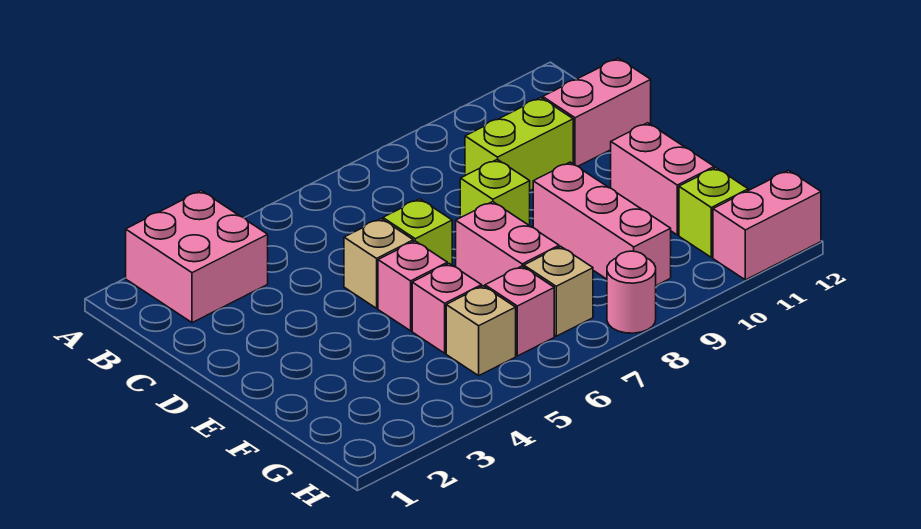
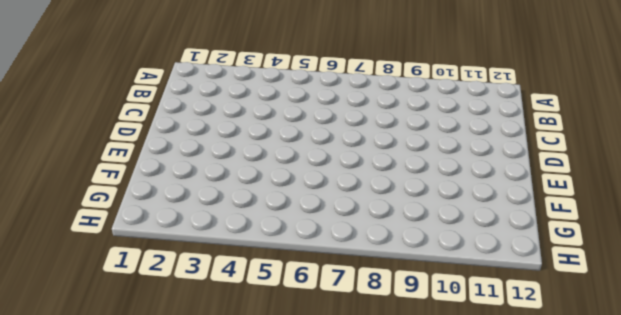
none -> pink 2x2 brick [126,191,268,323]
none -> lime 1x2 brick [465,98,573,191]
none -> pink 1x2 brick [543,58,651,166]

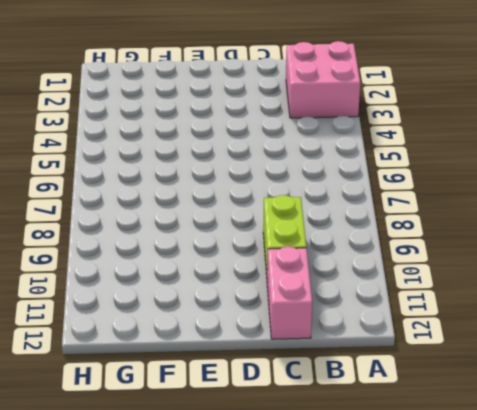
none -> tan 1x1 brick [344,219,413,308]
none -> lime 1x1 brick [383,199,452,265]
none -> lime 1x1 brick [460,159,530,226]

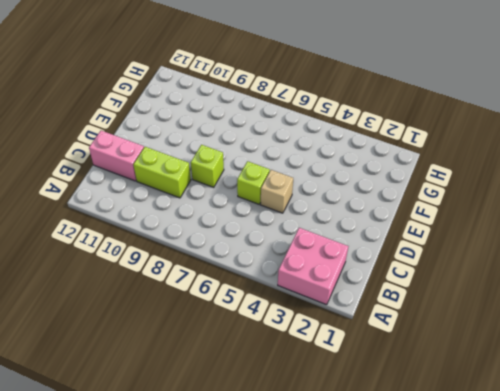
none -> pink 1x1 brick [378,241,447,331]
none -> pink 1x2 brick [456,202,559,287]
none -> pink 1x3 brick [533,162,671,286]

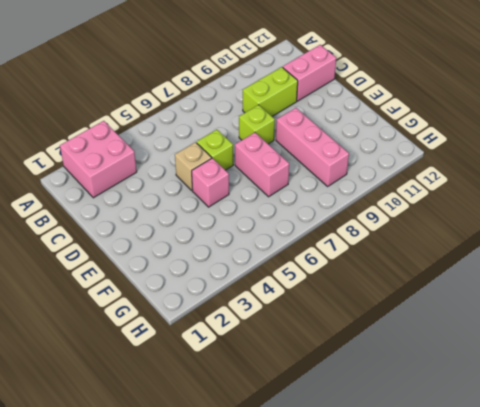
none -> pink 1x2 brick [611,123,714,235]
none -> pink 1x1 brick [412,264,482,353]
none -> tan 1x1 brick [446,286,516,376]

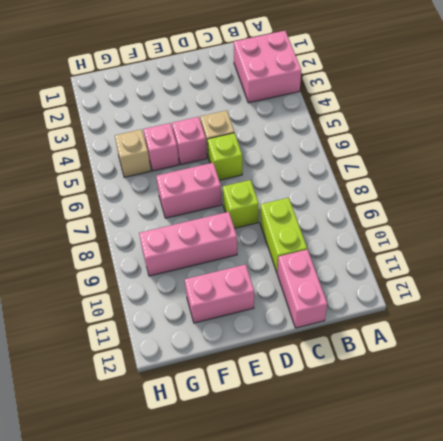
none -> pink 1x1 brick [485,266,554,356]
none -> tan 1x1 brick [524,246,593,336]
none -> lime 1x1 brick [679,168,748,257]

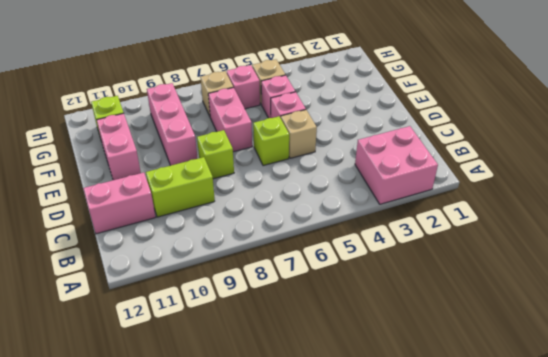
none -> pink 1x1 round brick [607,251,656,333]
none -> pink 1x2 brick [713,170,821,280]

